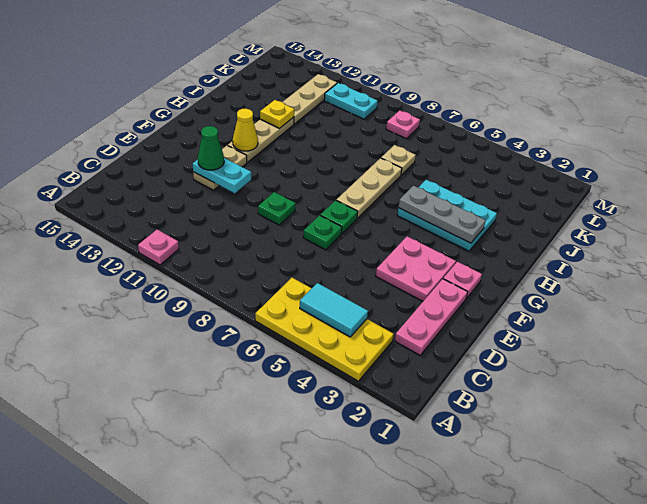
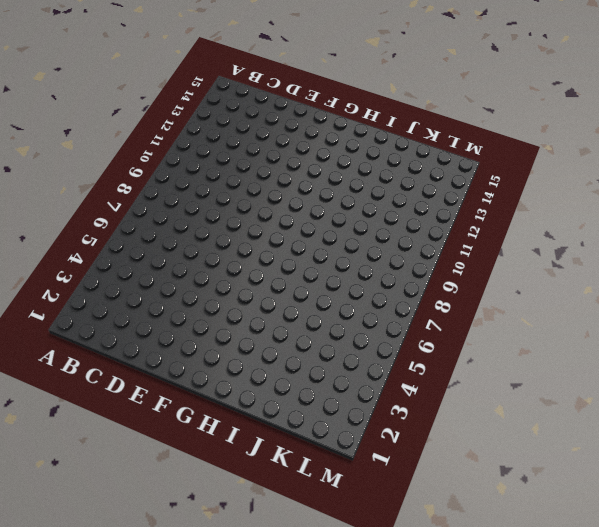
none -> yellow 2x4 plate [255,278,394,381]
none -> pink 1x1 plate [138,229,179,265]
none -> pink 1x3 plate [395,279,468,355]

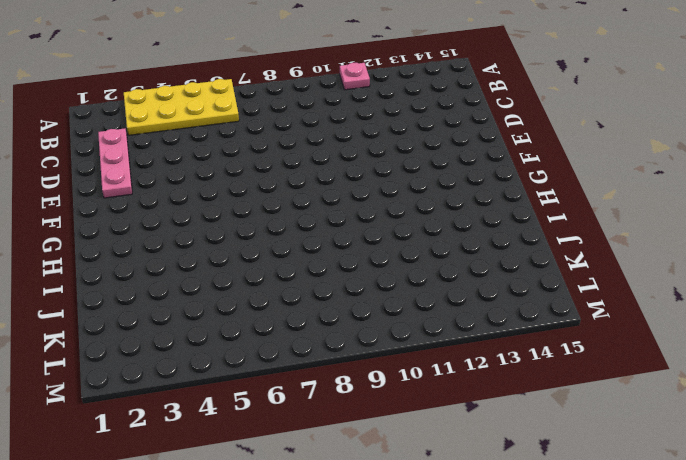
none -> pink 2x2 plate [376,236,456,301]
none -> green 1x1 plate [303,215,342,250]
none -> green 1x1 plate [258,192,296,225]

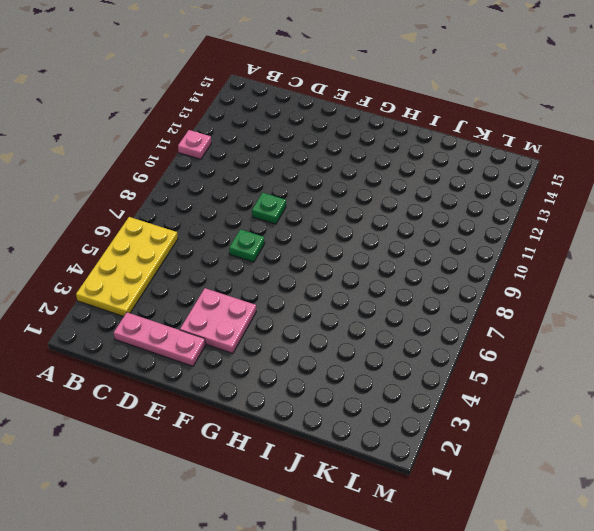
none -> tan 1x2 plate [193,145,247,190]
none -> pink 1x1 plate [443,262,482,298]
none -> green 1x1 plate [320,200,358,234]

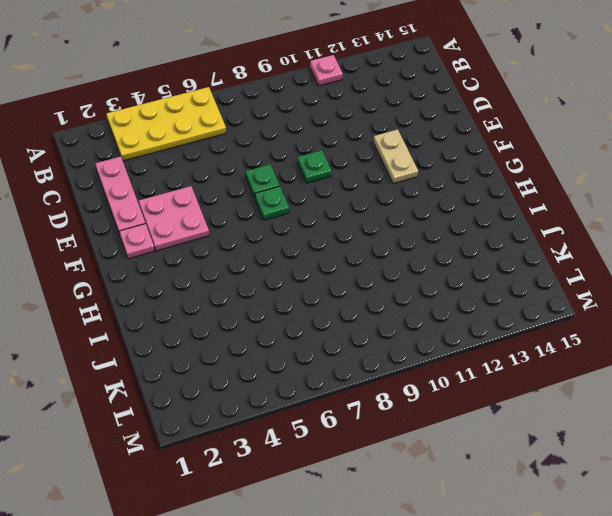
none -> tan 1x3 plate [336,158,402,218]
none -> tan 1x3 plate [228,117,294,162]
none -> cyan 2x3 plate [397,180,497,251]

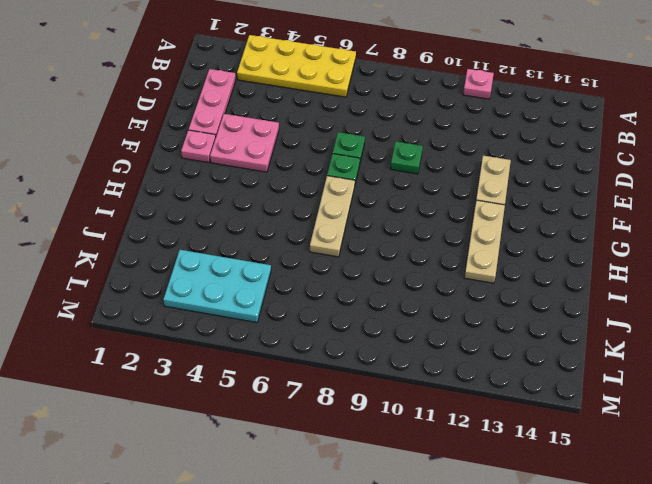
cyan 2x3 plate [164,250,271,322] -> cyan 2x3 plate moved to [397,180,497,251]
none -> tan 1x1 plate [381,145,416,175]
none -> tan 1x3 plate [283,74,337,124]
none -> pink 1x1 plate [386,110,420,139]

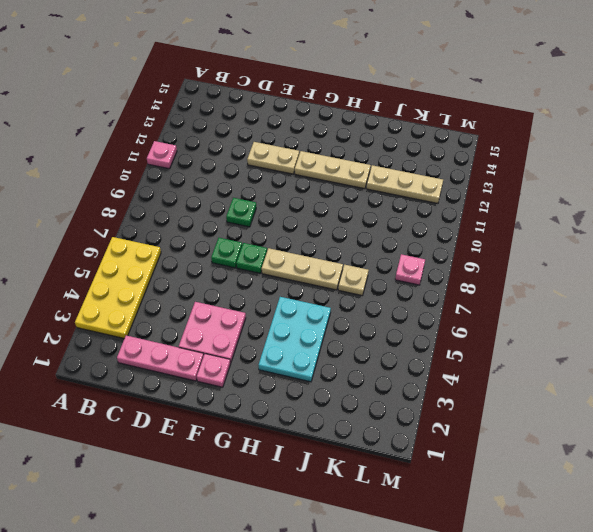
none -> cyan 1x2 plate [324,83,378,119]
none -> cyan 1x2 tile [300,283,368,337]
none -> cyan 1x2 plate [193,158,251,193]

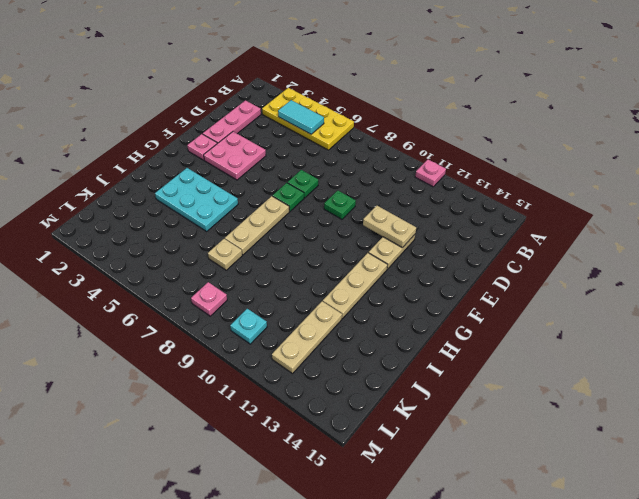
tan 1x2 plate [363,206,416,247] -> cyan 1x2 plate [193,158,251,193]
cyan 1x1 plate [230,309,267,344] -> cyan 1x2 plate [324,83,378,119]
none -> yellow 1x1 cone [233,109,258,151]
none -> grey 1x3 plate [398,186,486,243]
none -> yellow 1x1 plate [260,100,294,129]

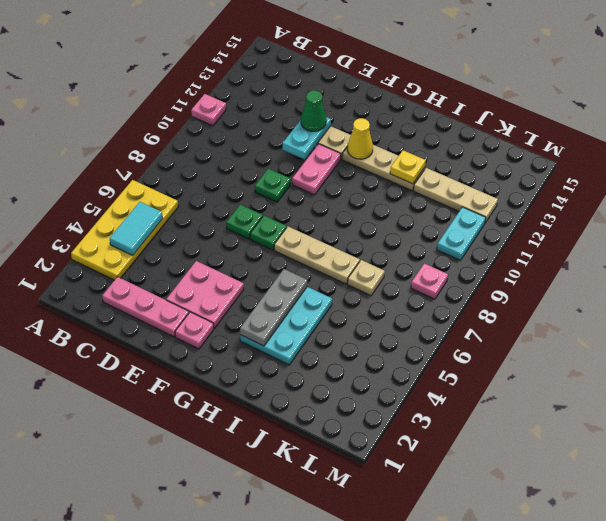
pink 1x2 plate [292,144,341,195] -> none

